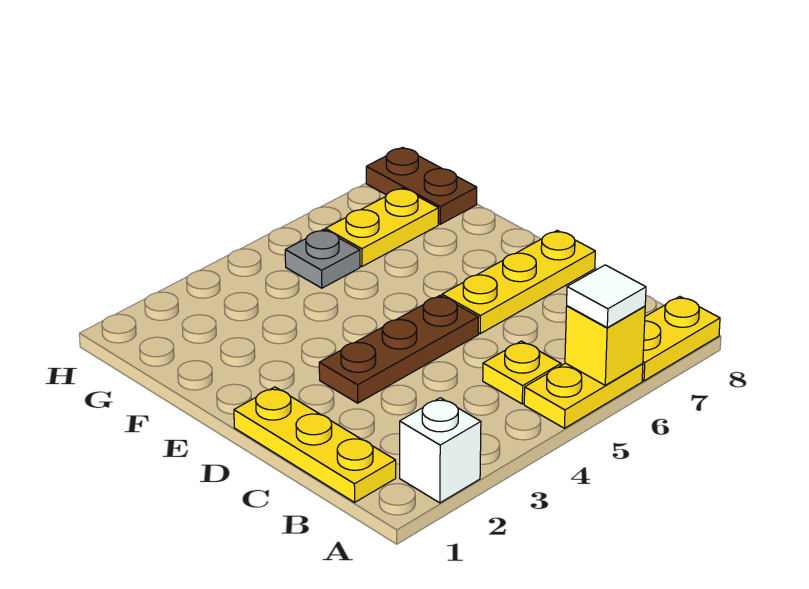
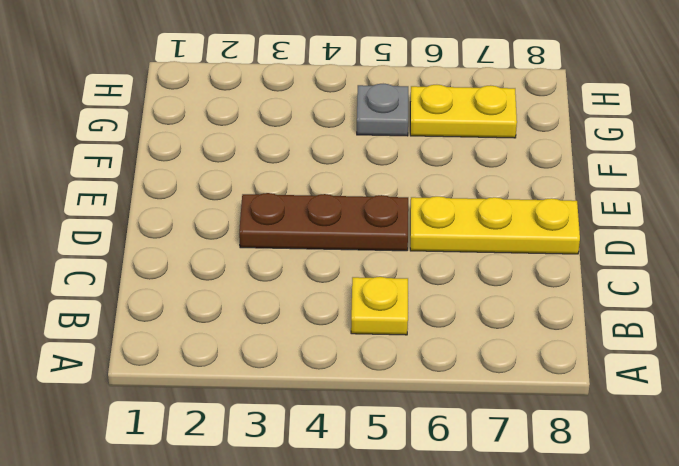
none -> white 1x1 brick [400,398,481,503]
none -> yellow 1x2 plate [524,363,643,428]
none -> yellow 1x2 plate [642,296,720,381]

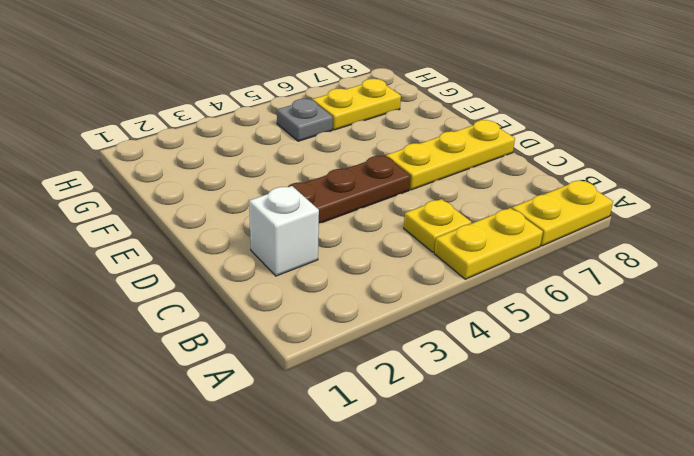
white 1x1 brick [249,186,319,276] -> white 1x1 brick moved to [400,398,481,503]
none -> yellow 1x3 plate [234,387,396,502]
none -> brown 1x2 plate [366,147,477,224]
none -> yellow 1x1 brick [565,306,645,385]

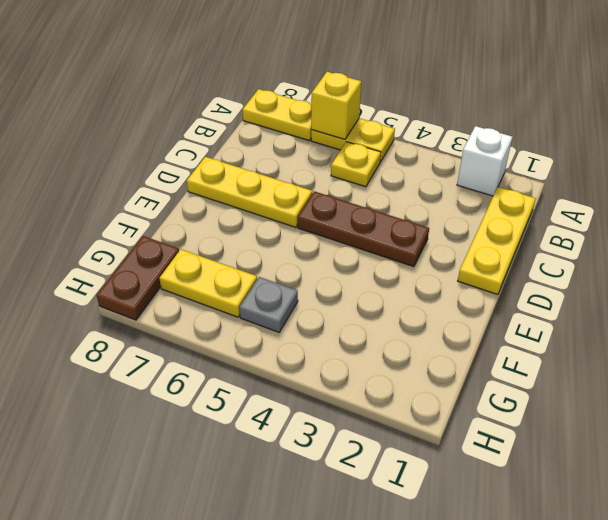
none -> white 1x1 tile [567,265,646,328]

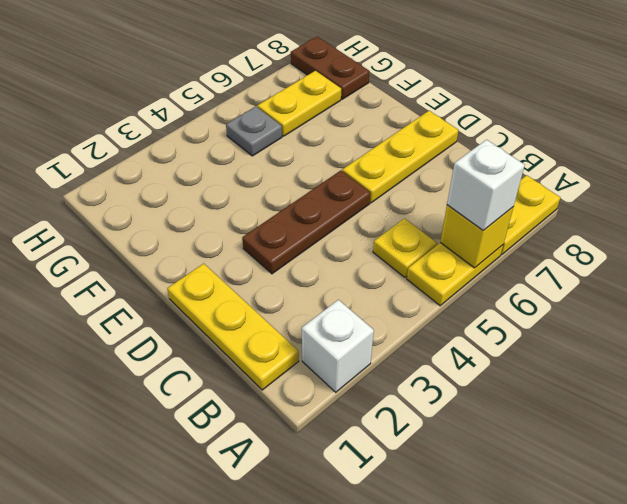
white 1x1 brick [447,140,525,231] -> white 1x1 tile [567,265,646,328]

